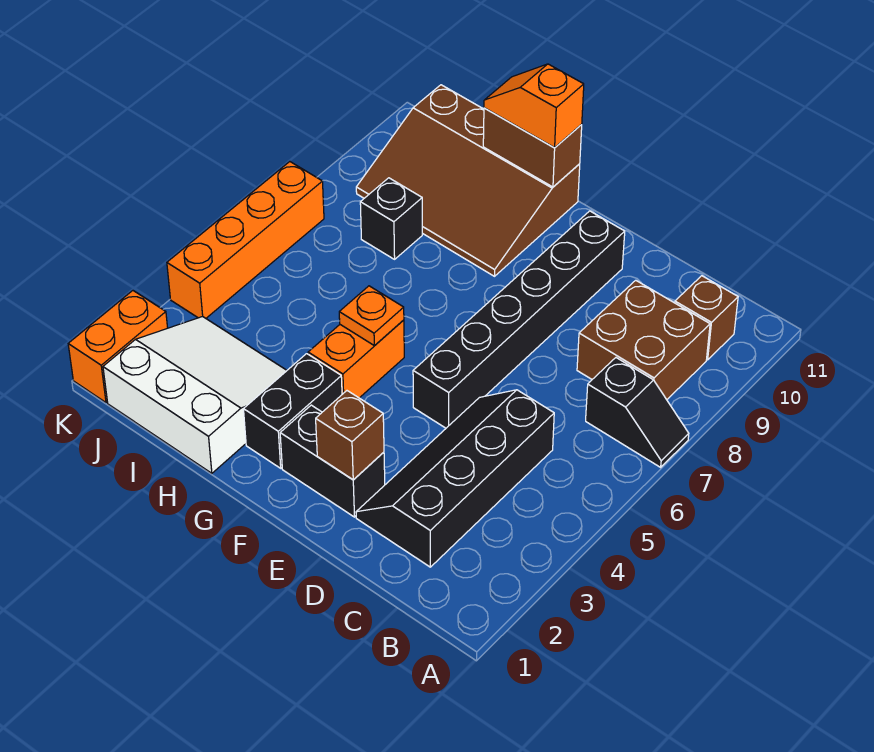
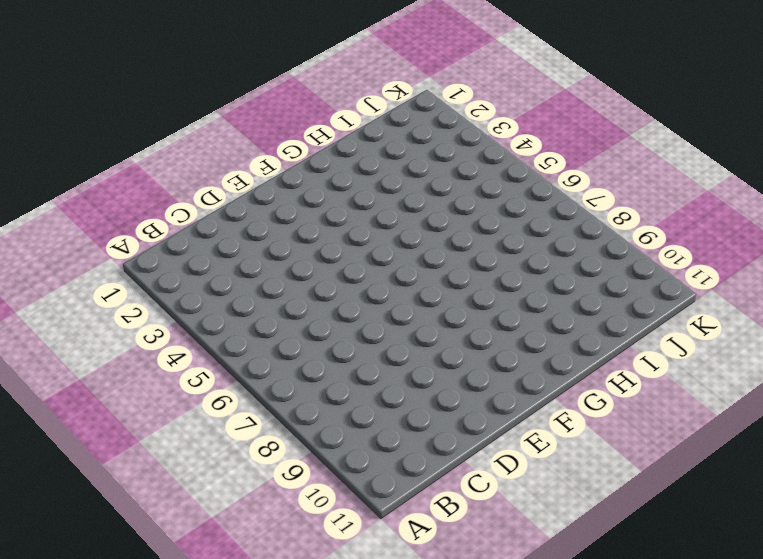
none -> black 1x2 slope [586,358,689,467]
none -> brown 2x2 brick [577,280,710,400]
none -> brown 1x1 brick [675,276,738,360]

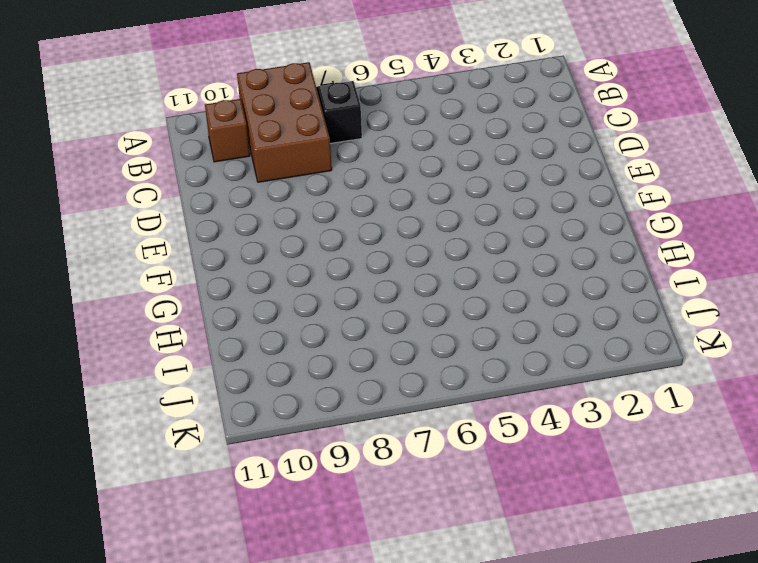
brown 2x3 brick [237,62,332,182] -> brown 2x2 brick [577,280,710,400]
none -> black 2x4 slope [356,390,554,567]
none -> black 1x2 brick [280,405,385,517]
none -> black 1x6 brick [413,211,625,428]

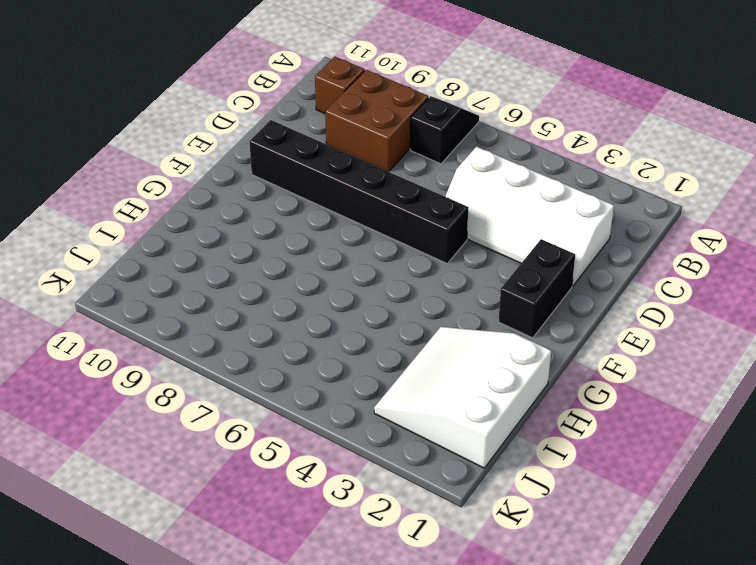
white 2x4 slope [445,147,614,286] -> black 2x4 slope [356,390,554,567]
none -> black 1x2 brick [244,354,342,468]
none -> orange 1x2 brick [308,320,404,398]
none -> brown 3x4 slope [356,85,580,276]

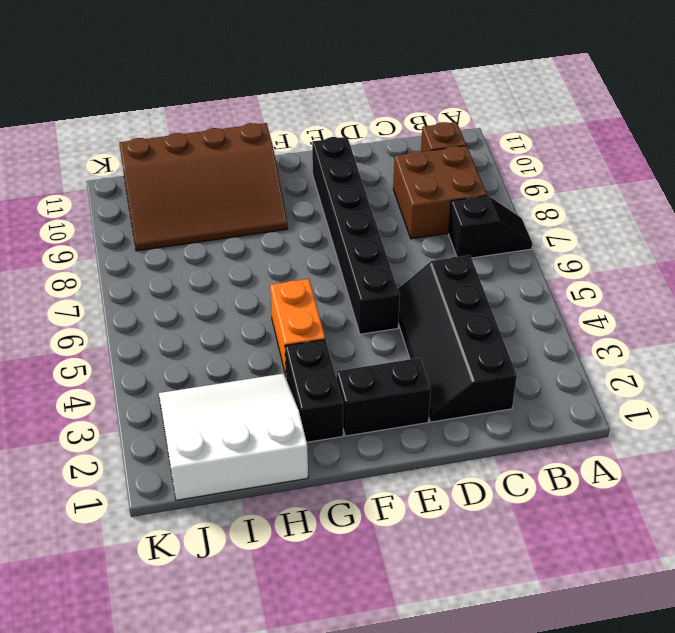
none -> black 1x1 brick [360,178,422,259]
none -> orange 1x2 brick [68,291,168,402]
none -> orange 1x4 brick [167,162,324,318]

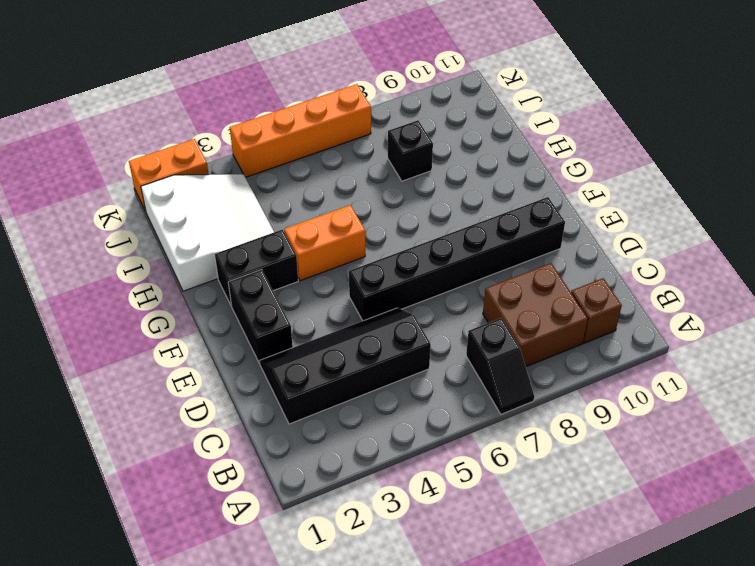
none -> brown 3x4 slope [356,85,580,276]
none -> brown 1x1 brick [316,391,384,480]
none -> orange 1x1 plate [339,286,404,346]

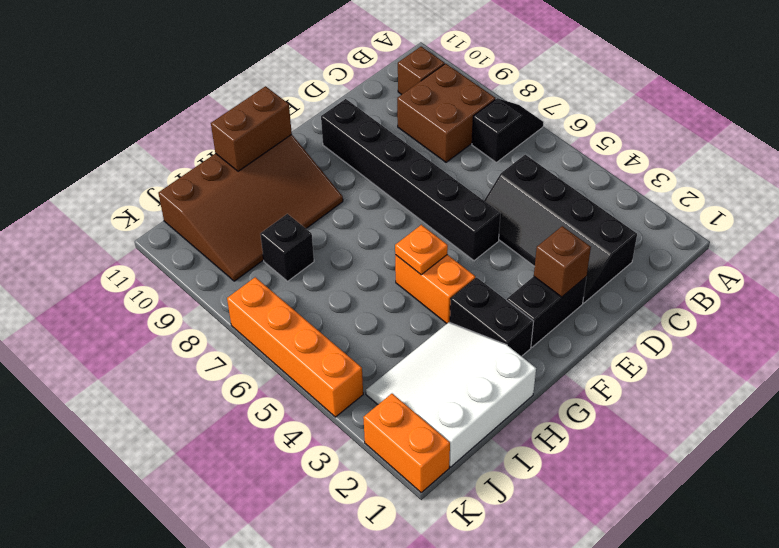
none -> orange 1x2 slope [484,64,584,148]

